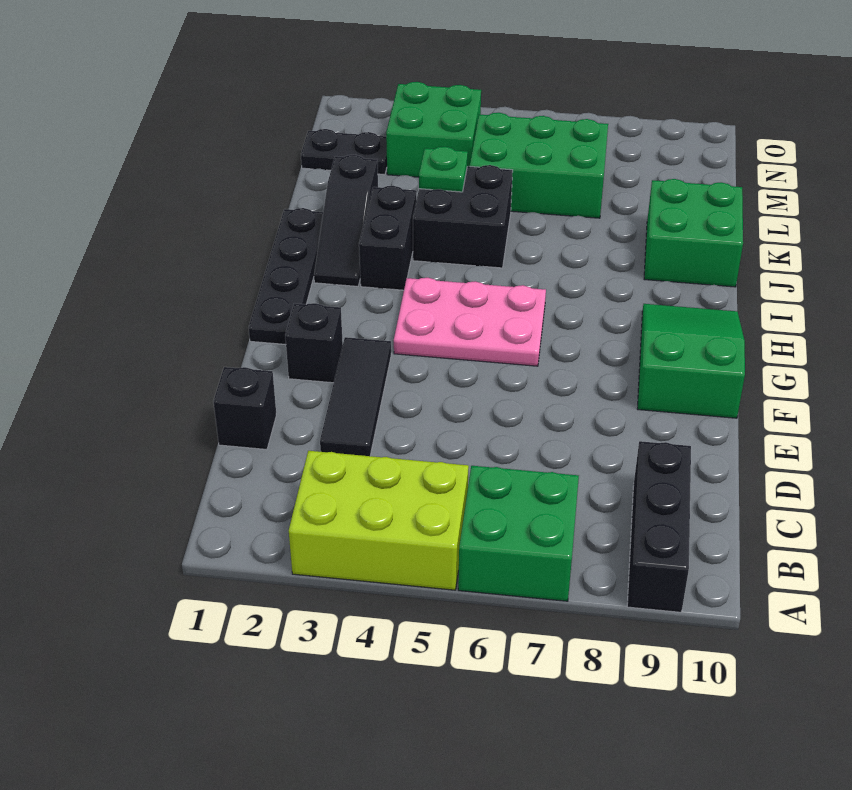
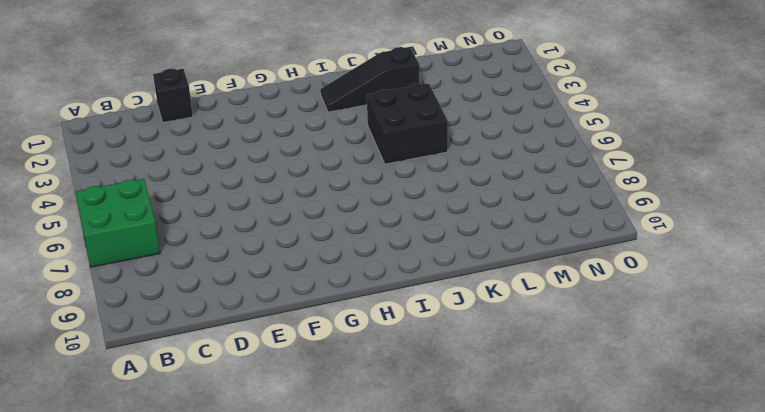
none -> lime 2x3 brick [289,451,469,590]
none -> black 1x3 brick [627,441,691,612]
none -> black 1x3 tile [320,337,391,456]

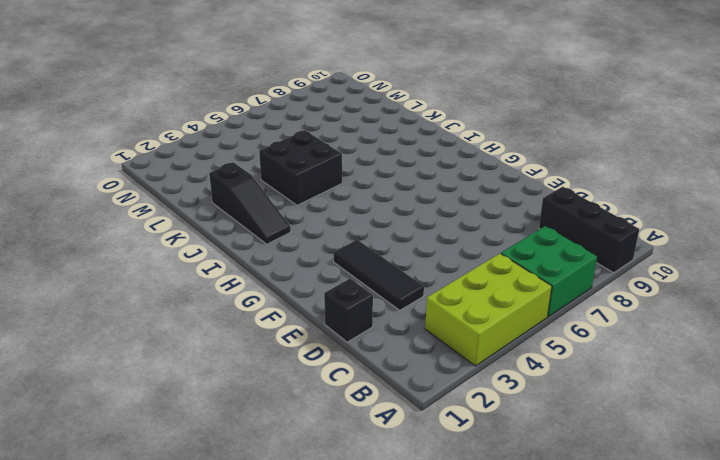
none -> black 1x1 brick [285,303,343,383]
none -> green 2x3 slope [638,304,745,418]
none -> black 1x4 plate [248,208,323,345]

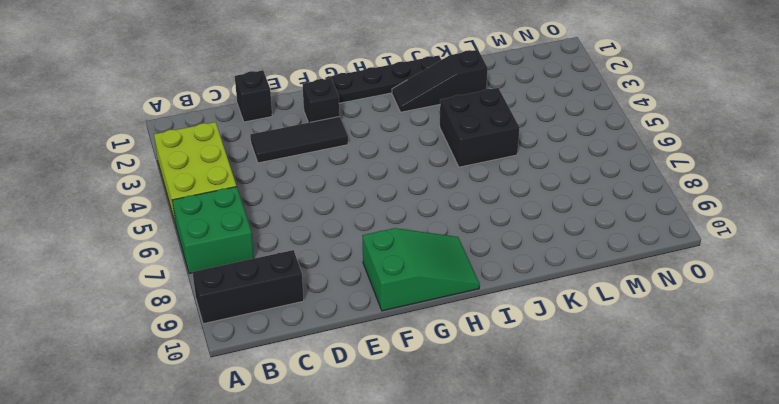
none -> pink 2x3 plate [394,278,546,366]
none -> black 1x2 brick [359,186,416,290]
none -> green 2x2 brick [644,179,743,287]

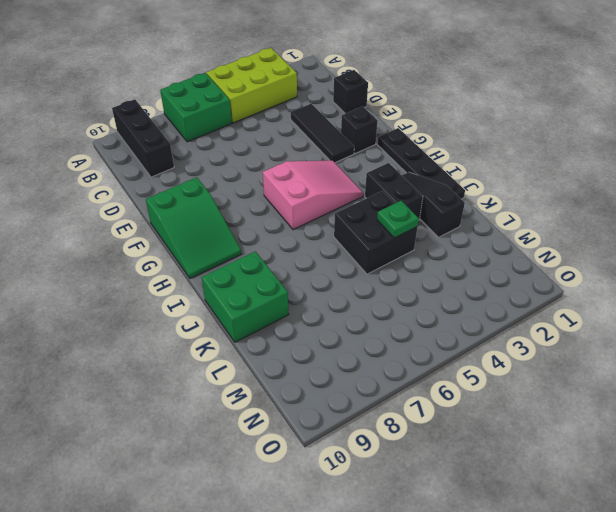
pink 2x3 slope [263,161,363,230] -> pink 2x3 plate [394,278,546,366]
none -> green 2x3 brick [470,113,608,218]
none -> black 1x2 plate [301,129,387,175]
none -> green 2x2 brick [386,82,481,177]

